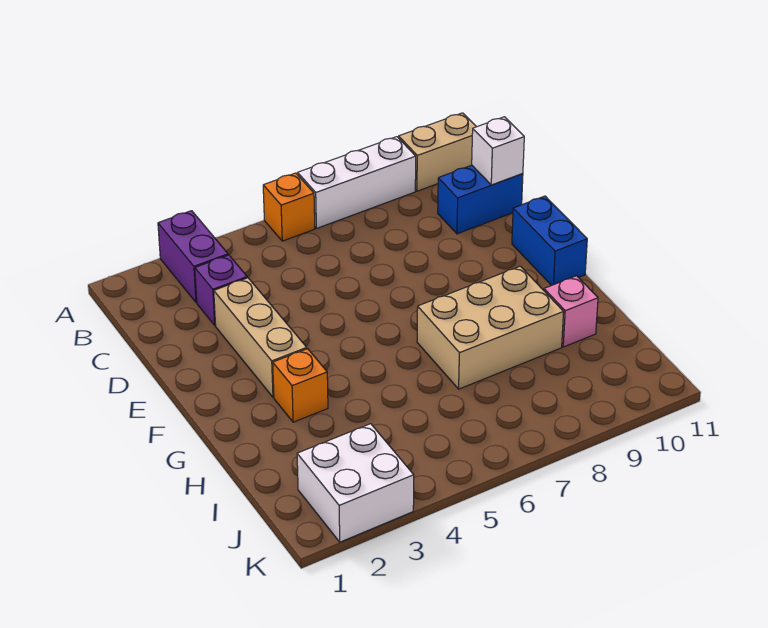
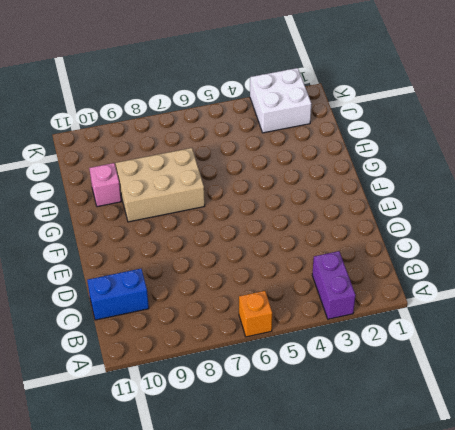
none -> white 1x3 brick [298,137,416,228]
none -> tan 1x2 brick [399,113,476,191]
none -> purple 1x1 brick [195,255,247,325]

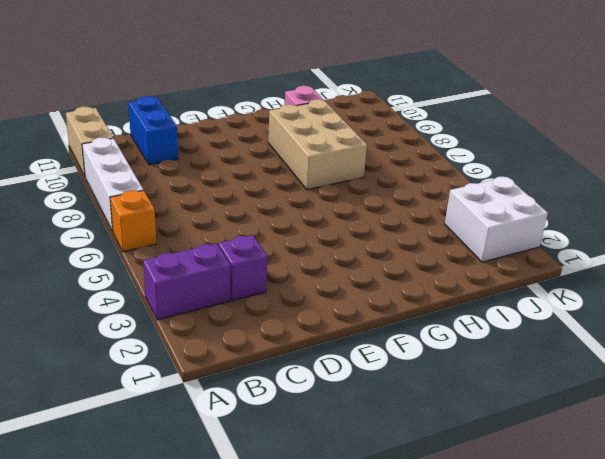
none -> tan 1x3 brick [214,278,307,397]
none -> blue 1x2 brick [512,196,587,285]
none -> orange 1x1 brick [273,349,328,422]

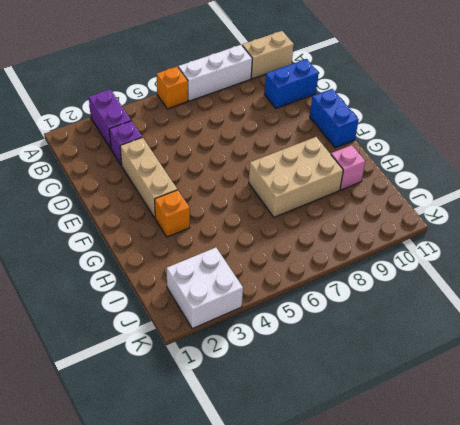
none -> white 1x1 brick [472,117,524,185]

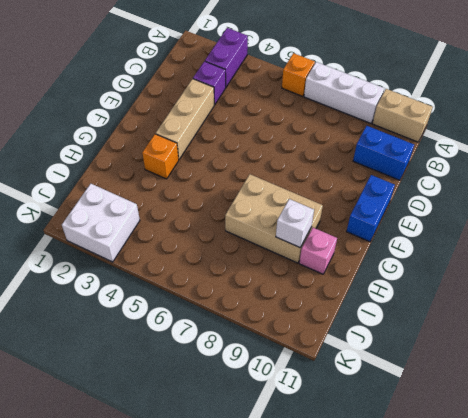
white 1x1 brick [276,199,314,248] -> white 1x1 brick moved to [472,117,524,185]

